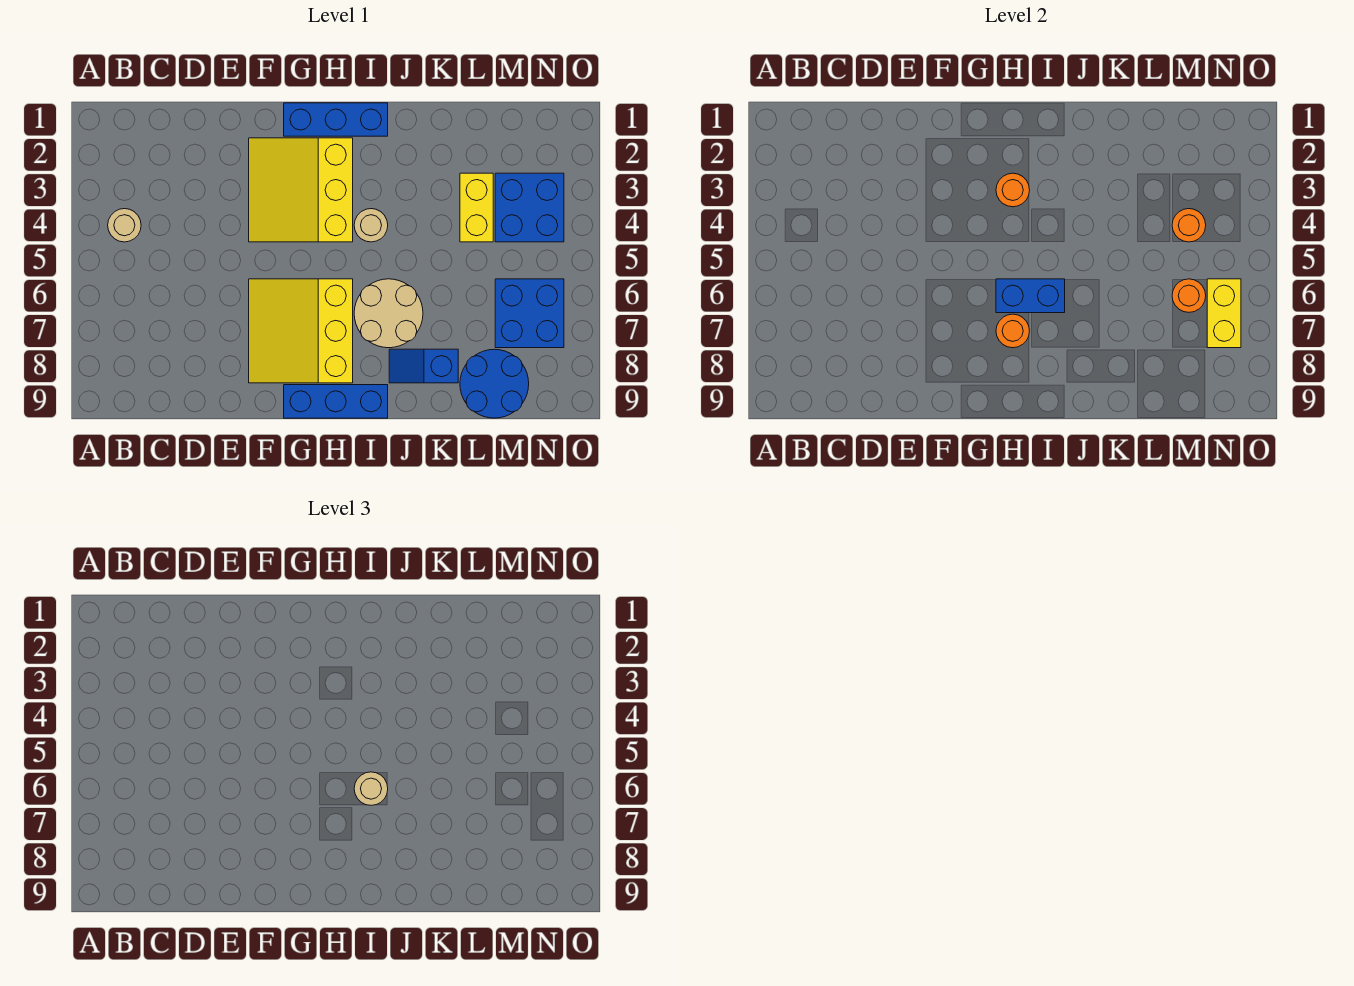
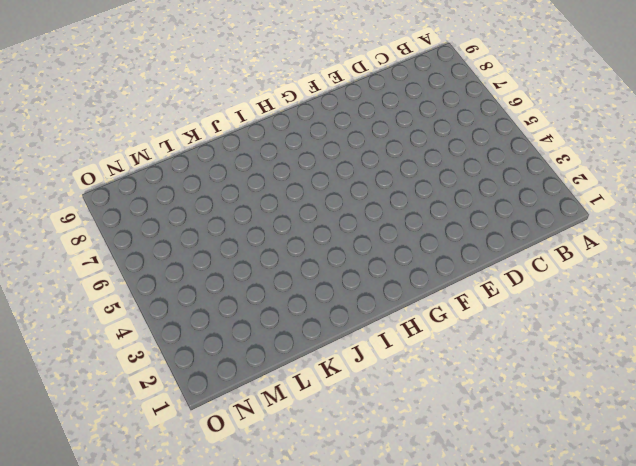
none -> tan 1x1 round brick [108,209,141,242]
none -> yellow 3x3 slope [249,138,353,242]
none -> yellow 3x3 slope [249,279,353,383]

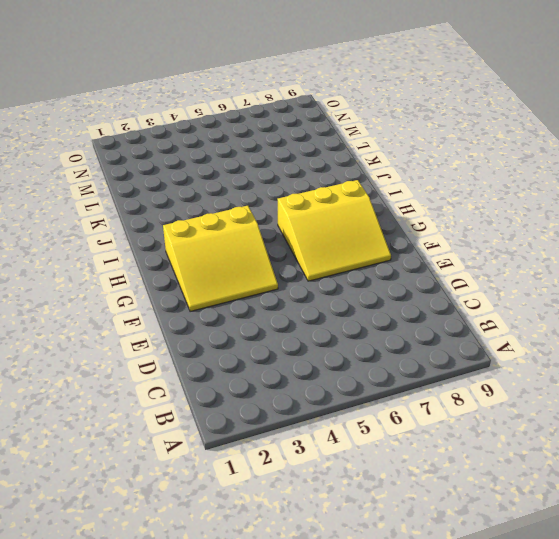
none -> tan 1x1 round brick [108,209,141,242]
none -> blue 1x3 brick [284,103,388,136]
none -> blue 1x3 brick [284,385,388,418]

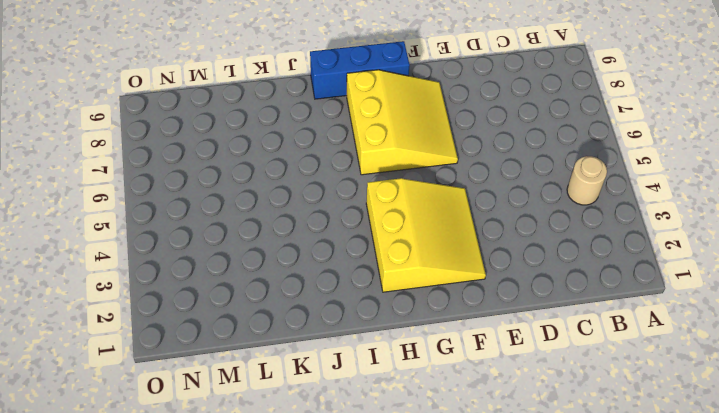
none -> blue 1x3 brick [284,103,388,136]
none -> tan 1x1 round brick [354,209,388,242]
none -> tan 2x2 round brick [354,279,423,348]

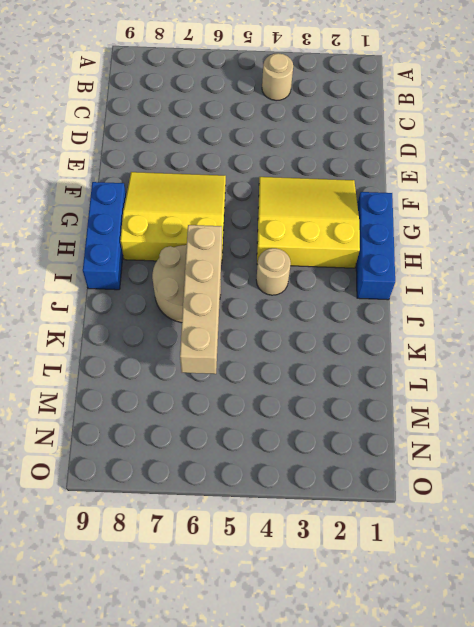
tan 1x4 brick [180,225,222,374] -> blue 1x2 brick [996,279,1065,313]
none -> blue 1x2 slope [389,349,458,383]
none -> yellow 1x2 brick [460,173,493,242]
none -> blue 2x2 round brick [460,349,529,418]

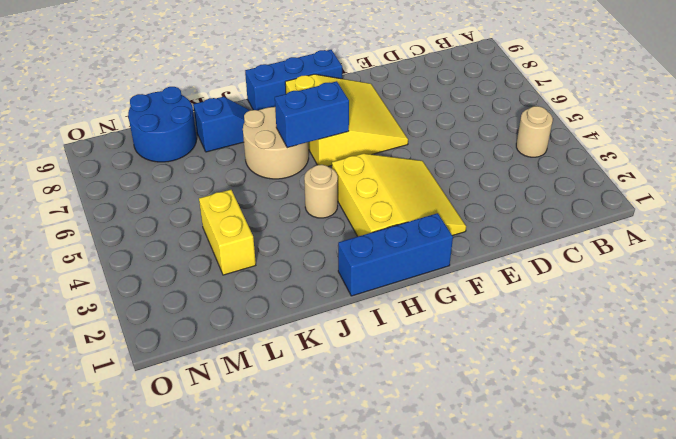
none -> blue 2x2 brick [495,173,564,242]
none -> blue 2x2 brick [495,279,564,348]
none -> orange 1x1 round brick [996,173,1030,207]

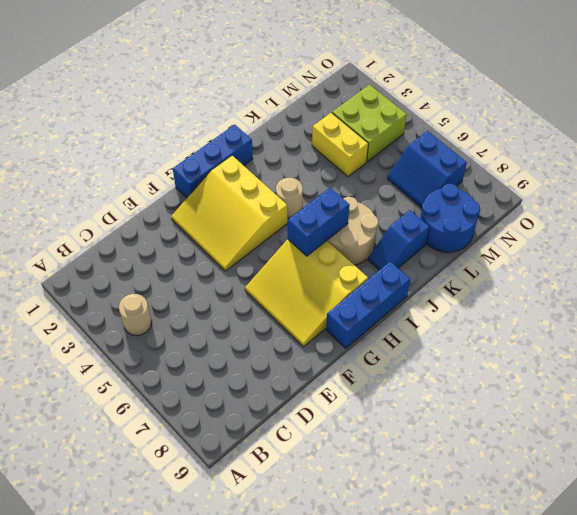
lime 2x2 brick [332,85,407,162] -> blue 2x2 brick [495,173,564,242]
blue 2x2 slope [387,131,467,208] -> blue 2x2 brick [495,279,564,348]
none -> orange 1x1 round brick [996,173,1030,207]
none -> orange 1x1 round brick [996,314,1029,348]
none -> orange 1x1 round brick [1172,209,1206,242]

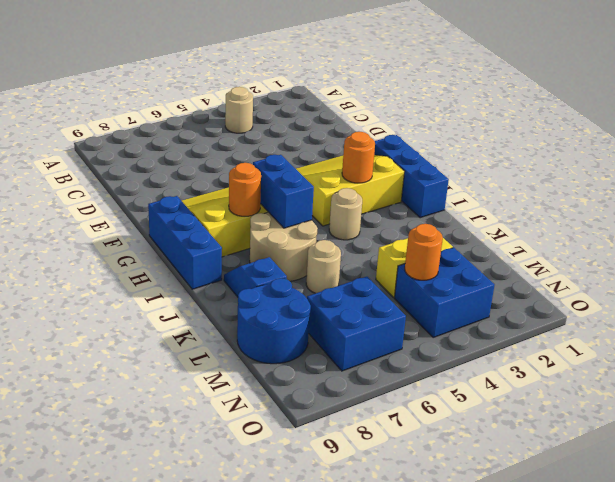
tan 1x1 round brick [306,240,341,293] -> tan 1x1 round brick moved to [354,772,388,805]
none -> orange 1x1 round brick [1172,279,1206,312]
none -> yellow 1x2 brick [1207,279,1241,348]

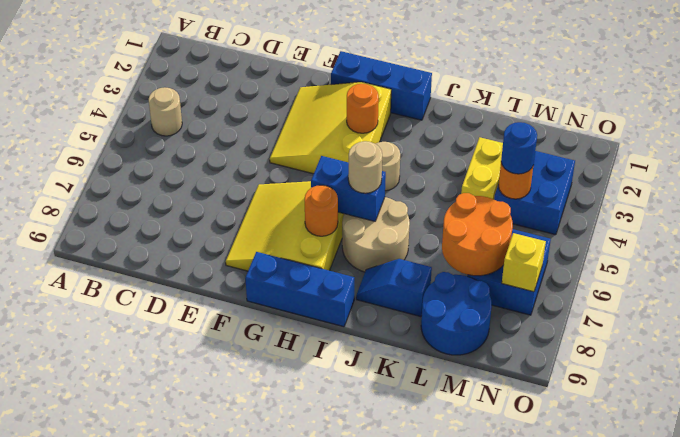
orange 2x2 round brick [442,193,513,276] -> orange 1x1 round brick [1172,279,1206,312]
blue 1x1 round brick [501,122,537,174] -> none
yellow 1x1 brick [502,233,546,292] -> yellow 1x2 brick [1207,279,1241,348]

